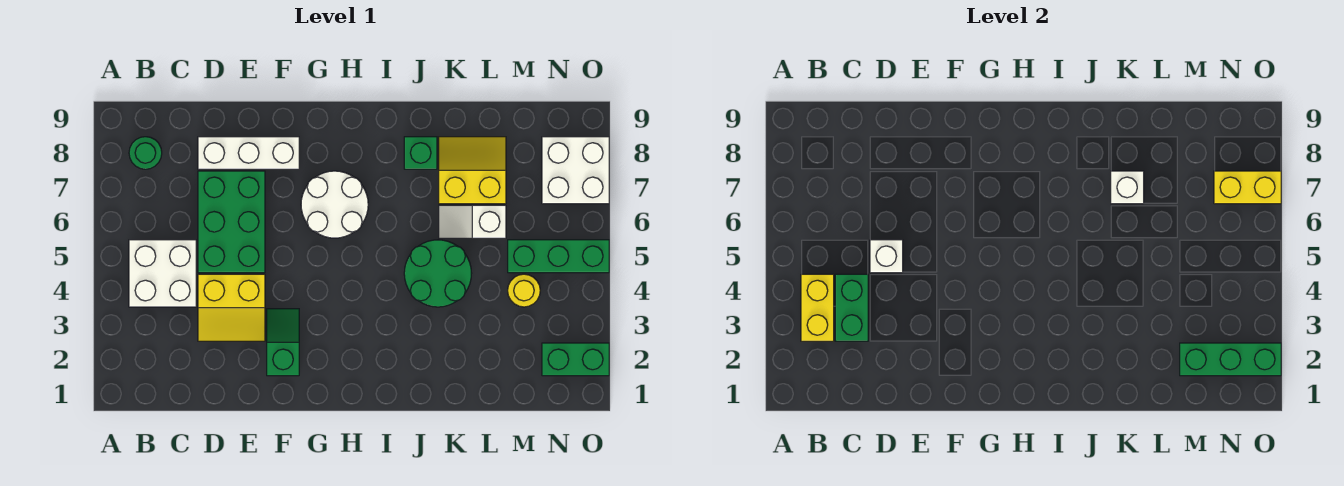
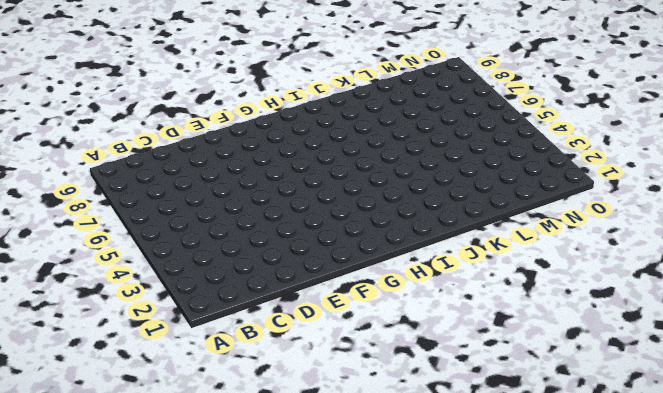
none -> white 2x2 brick [129,240,196,307]
none -> green 1x1 round brick [129,137,162,169]
none -> yellow 2x2 slope [198,274,265,341]

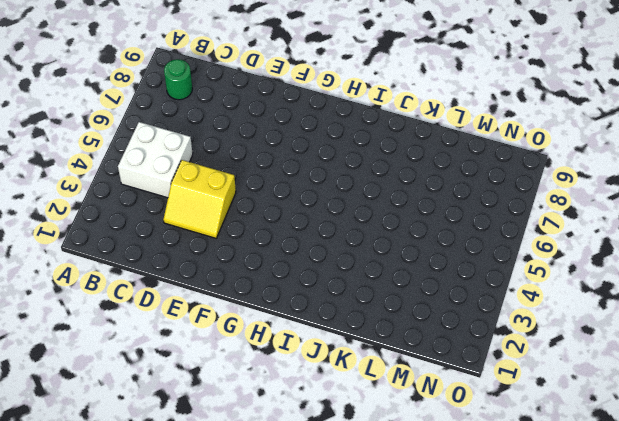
none -> green 2x3 brick [198,171,265,273]
none -> white 1x3 brick [198,137,299,169]
none -> green 1x2 slope [267,309,299,376]

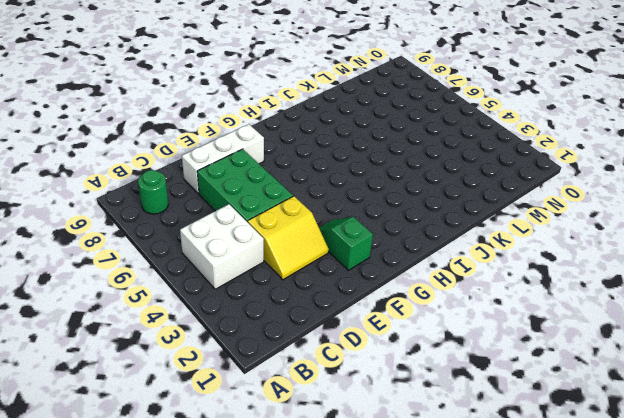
none -> white 2x2 round brick [301,171,368,238]
none -> green 2x2 round brick [404,240,472,307]
none -> green 1x1 brick [404,137,437,169]

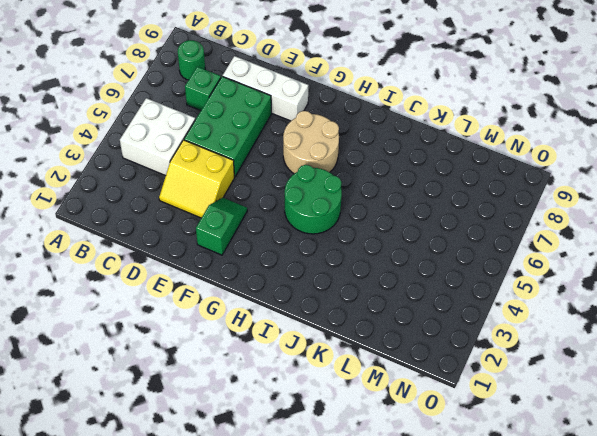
green 1x1 brick [185,67,221,111] -> green 1x1 brick moved to [404,137,437,169]
tan 2x2 round brick [283,111,339,174] -> white 2x2 round brick [301,171,368,238]
green 2x2 round brick [285,165,342,234] -> green 2x2 round brick moved to [404,240,472,307]
none -> white 1x2 slope [439,205,506,238]
none -> yellow 2x2 slope [439,137,506,204]
none -> yellow 1x1 round brick [508,274,540,307]

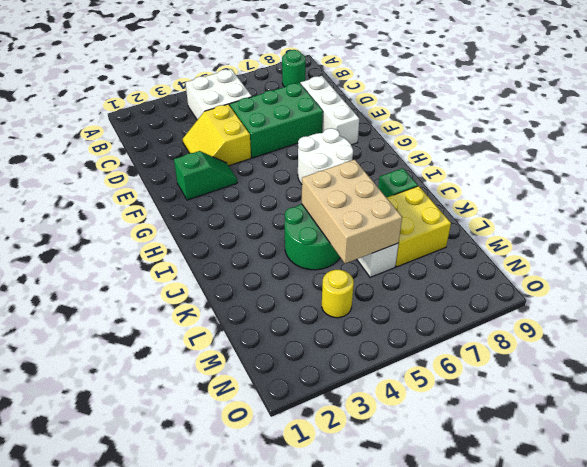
tan 2x3 brick [302,160,402,264] -> none
yellow 2x2 brick [387,186,451,267] -> yellow 2x2 slope [439,137,506,204]
none -> green 1x3 brick [508,240,609,273]
none -> green 1x2 brick [542,343,609,376]
none -> white 2x2 brick [542,137,609,204]

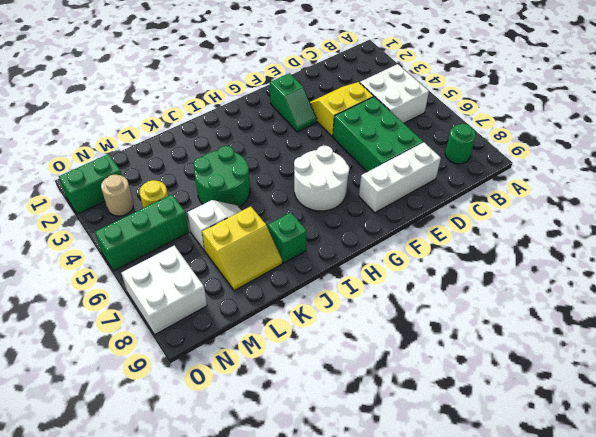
tan 1x1 round brick [101,175,133,216] -> none
none -> yellow 1x2 brick [801,274,834,341]
none -> green 1x2 brick [835,274,868,341]
none -> white 1x1 brick [870,240,903,273]

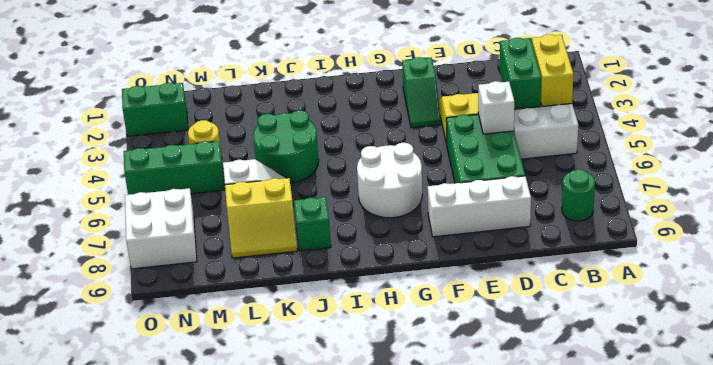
none -> white 1x1 brick [1111,171,1144,204]
none -> green 1x3 brick [1180,343,1281,376]
none -> yellow 1x2 brick [1214,171,1281,204]

